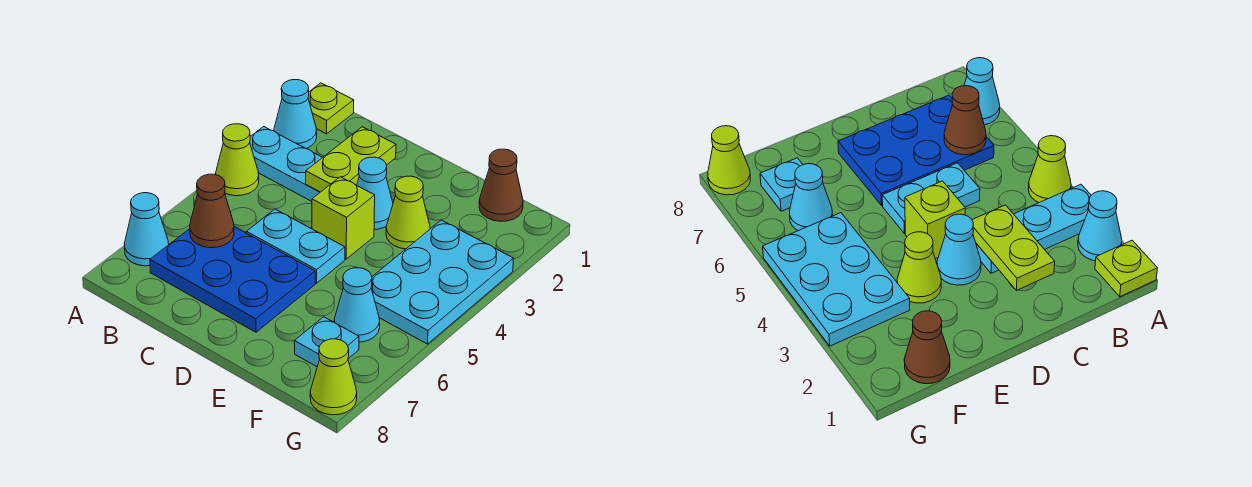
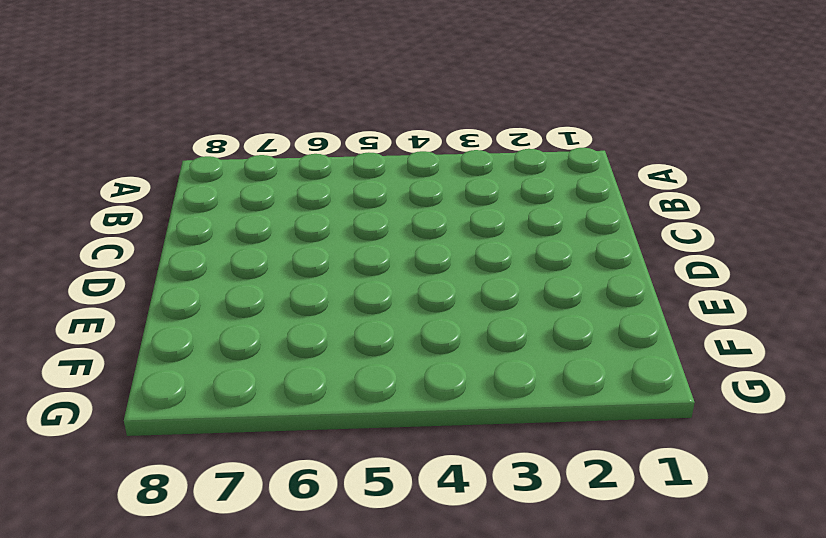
none -> lime 1x1 plate [308,83,354,134]
none -> cyan 1x1 cone [274,80,317,149]
none -> cyan 1x3 plate [250,127,323,201]

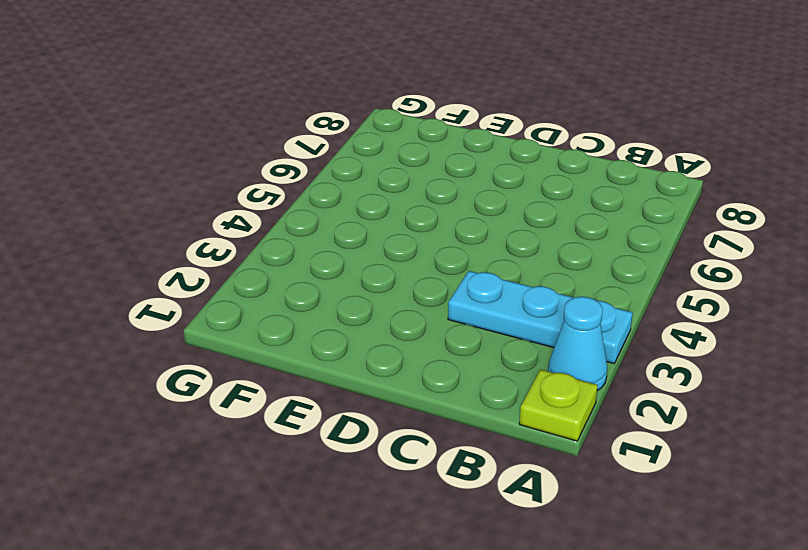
none -> lime 1x1 cone [215,124,259,196]
none -> cyan 1x1 cone [124,193,169,266]
none -> blue 2x3 plate [150,227,315,332]

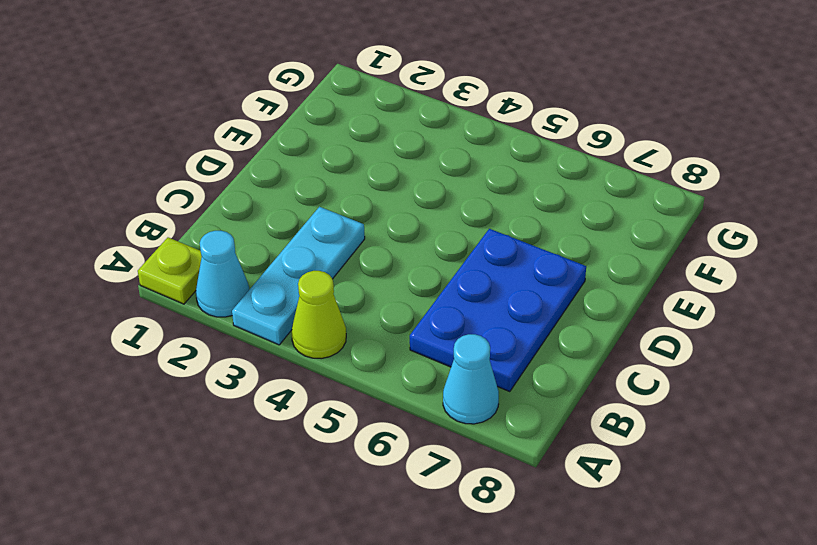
none -> cyan 1x2 plate [247,209,345,283]
none -> cyan 1x1 cone [357,157,393,230]
none -> lime 1x1 brick [312,177,375,259]

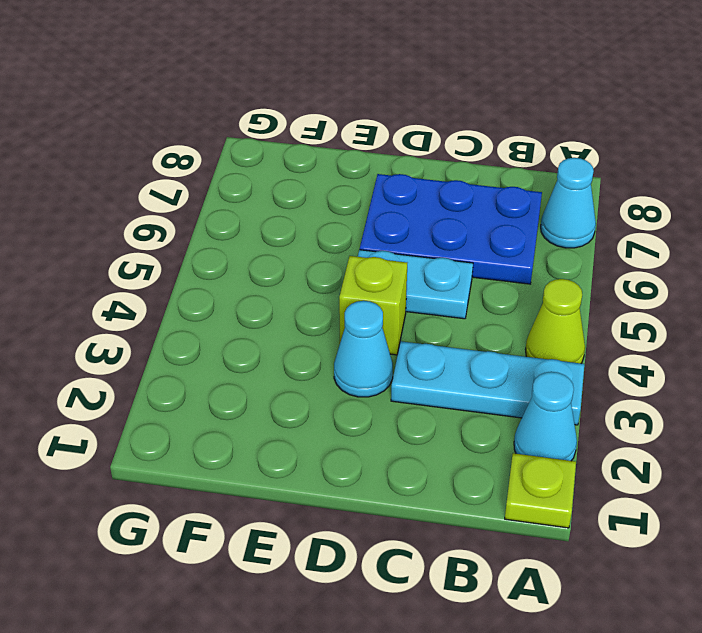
none -> lime 1x1 cone [386,176,430,249]
none -> brown 1x1 cone [479,149,523,221]
none -> cyan 2x3 plate [371,220,514,344]

